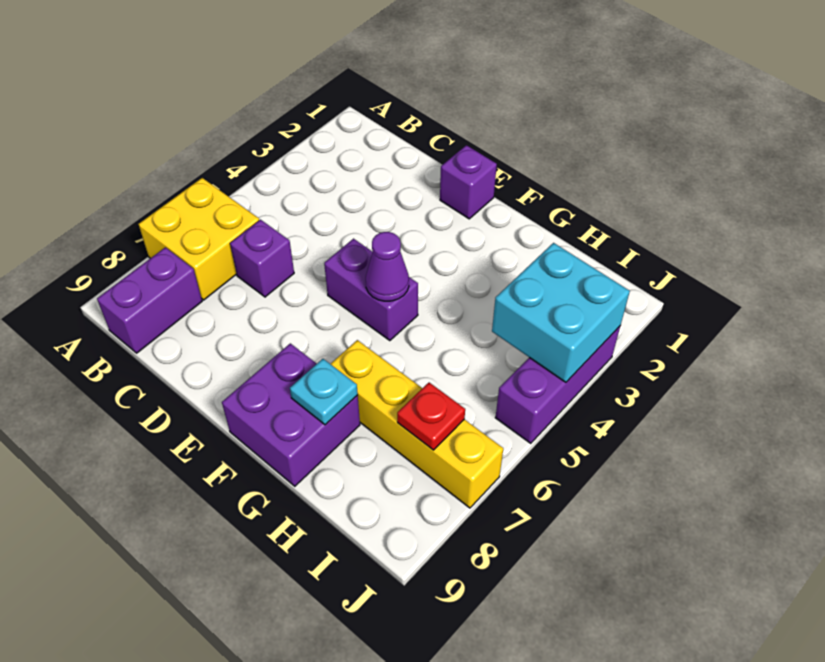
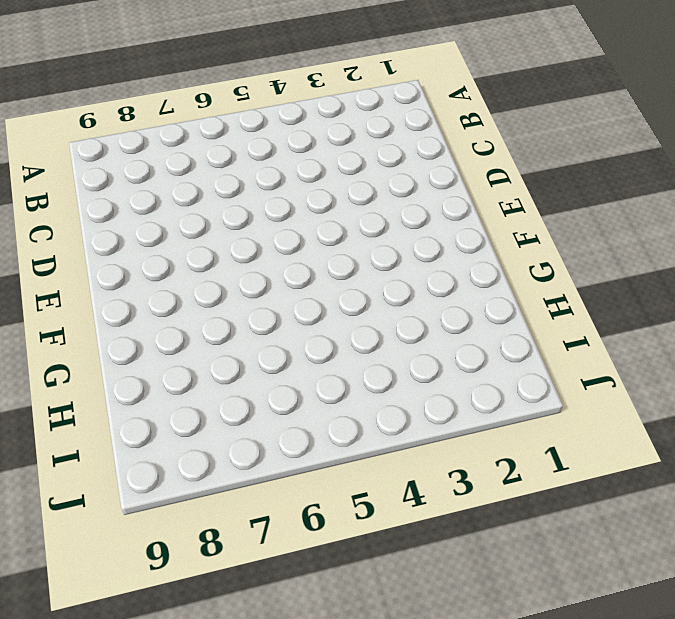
none -> yellow 2x2 brick [139,178,259,300]
none -> purple 1x2 brick [97,247,202,353]
none -> purple 1x1 brick [230,220,294,297]

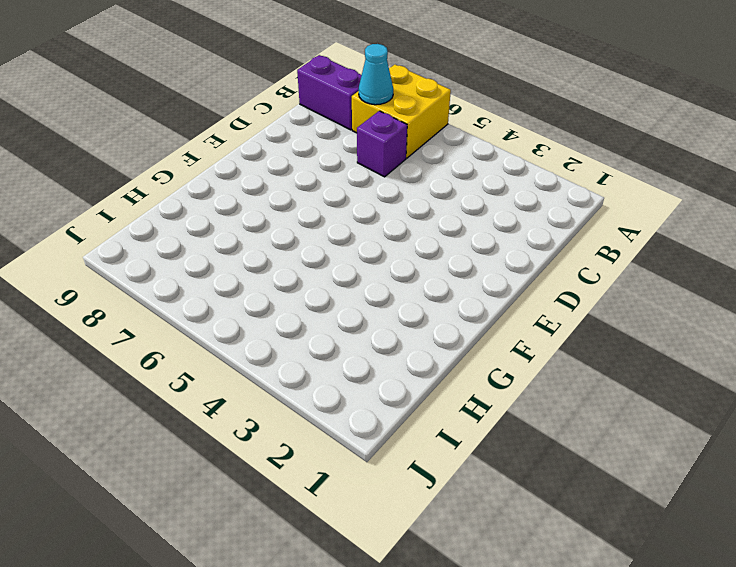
cyan 1x1 cone [359,44,393,105] -> none
none -> purple 1x1 brick [440,145,497,219]
none -> purple 1x2 brick [324,239,418,341]
none -> purple 2x2 brick [222,343,360,486]

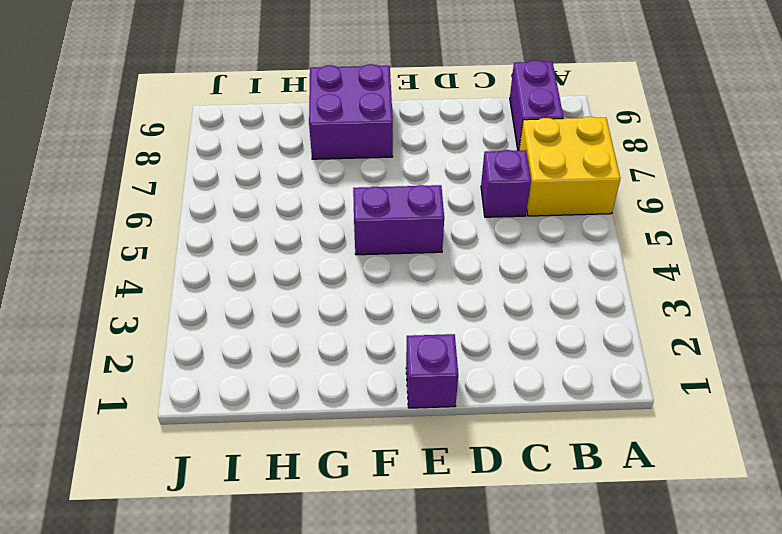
none -> yellow 1x4 brick [331,340,503,508]
none -> purple 1x3 brick [495,326,620,443]
none -> purple 1x1 cone [366,232,409,301]

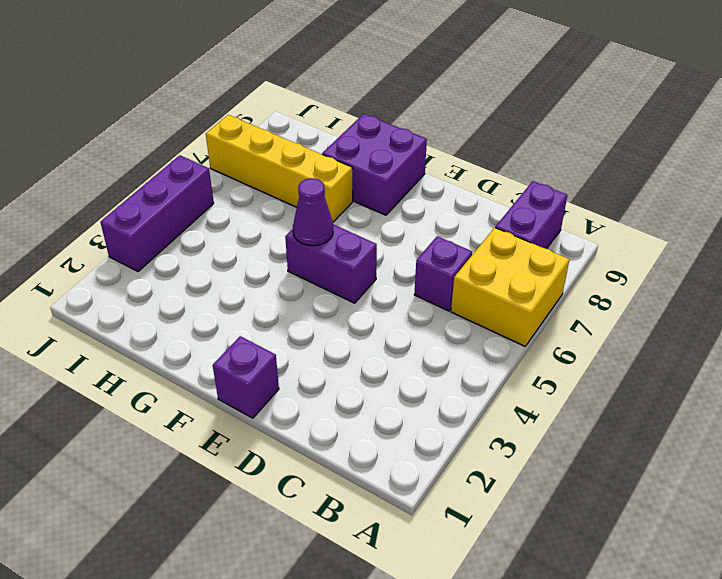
none -> cyan 1x1 plate [290,359,358,425]
none -> cyan 2x2 brick [492,243,630,382]
none -> red 1x1 plate [397,383,465,450]

